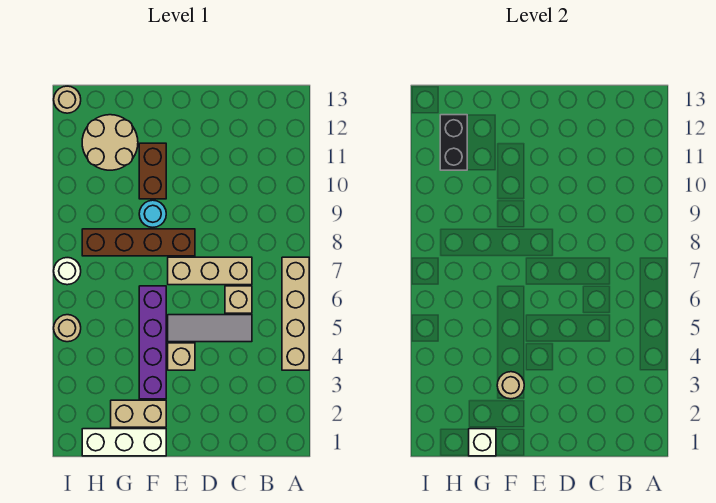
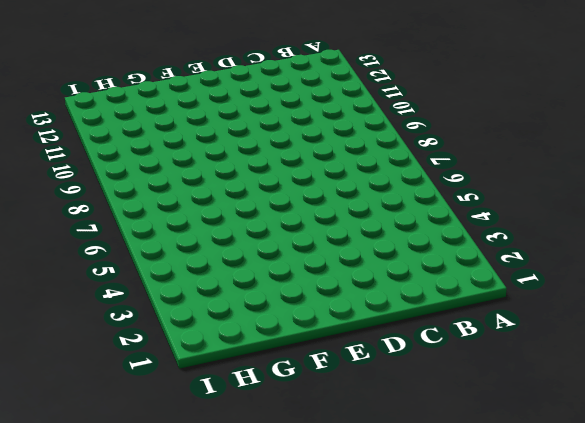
none -> tan 1x4 brick [282,257,309,370]
none -> grey 1x3 tile [168,315,252,342]
none -> tan 1x1 brick [225,286,252,313]

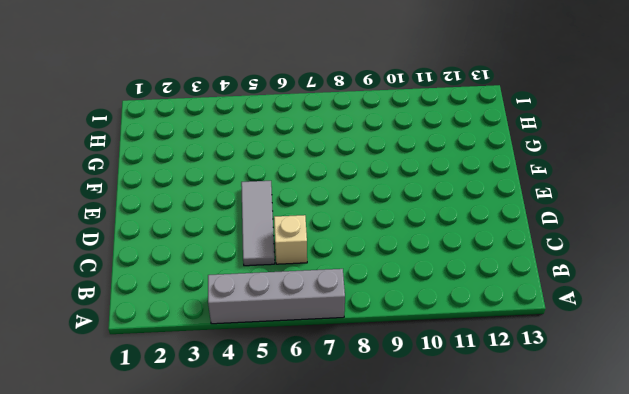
grey 1x4 brick [208,269,345,324] -> tan 1x4 brick [282,257,309,370]
none -> tan 1x3 brick [168,257,252,285]
none -> tan 1x1 brick [168,343,195,370]
none -> brown 1x4 brick [82,229,195,256]

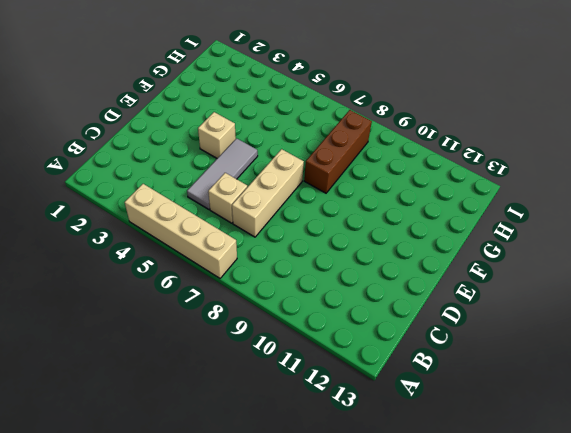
brown 1x3 brick [304,110,372,193] -> brown 1x4 brick [82,229,195,256]
none -> white 1x3 brick [82,429,166,456]
none -> tan 1x2 brick [111,400,166,427]
none -> purple 1x4 brick [139,286,166,399]

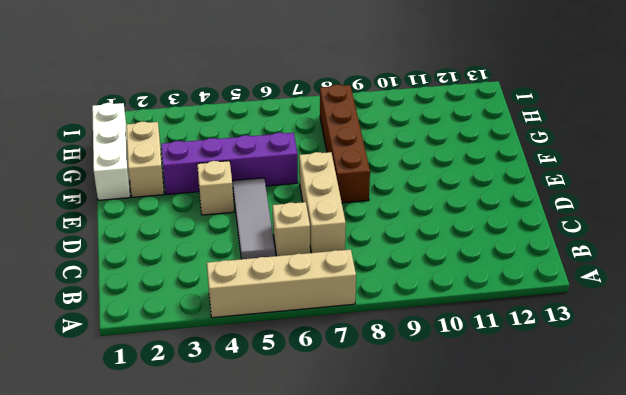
none -> cyan 1x1 round brick [139,200,166,227]
none -> brown 1x2 brick [139,143,166,199]
none -> tan 2x2 round brick [82,115,138,170]

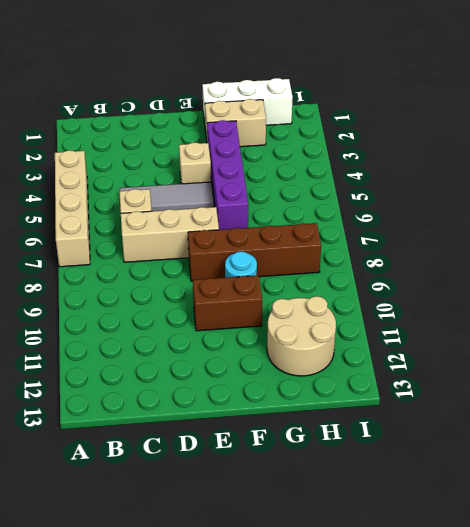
brown 1x2 brick [193,275,262,331] -> brown 1x2 brick turned to [139,143,166,199]
none -> tan 1x1 round brick [54,315,81,342]
none -> white 1x1 round brick [54,258,81,285]
none -> tan 1x1 round brick [54,86,81,113]

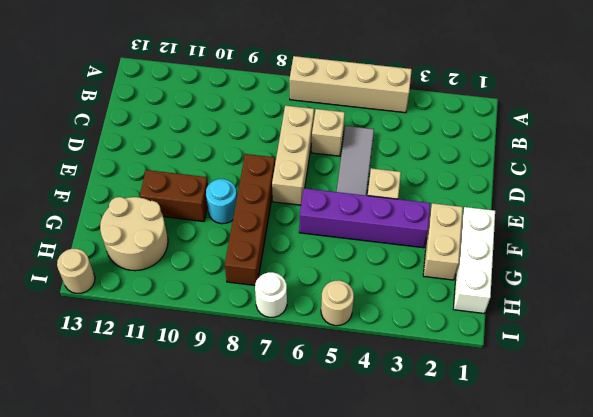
none -> tan 1x1 round brick [497,372,524,399]
none -> white 1x1 brick [469,429,496,456]
none -> black 1x2 brick [440,115,467,170]

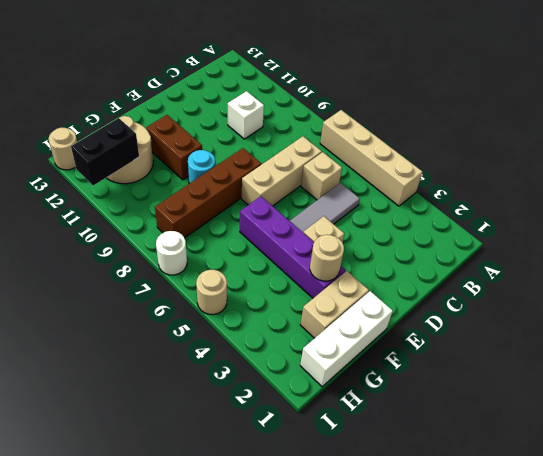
white 1x1 brick [228,91,264,139] -> white 1x1 brick moved to [469,429,496,456]
black 1x2 brick [71,118,139,186] -> black 1x2 brick turned to [440,115,467,170]

